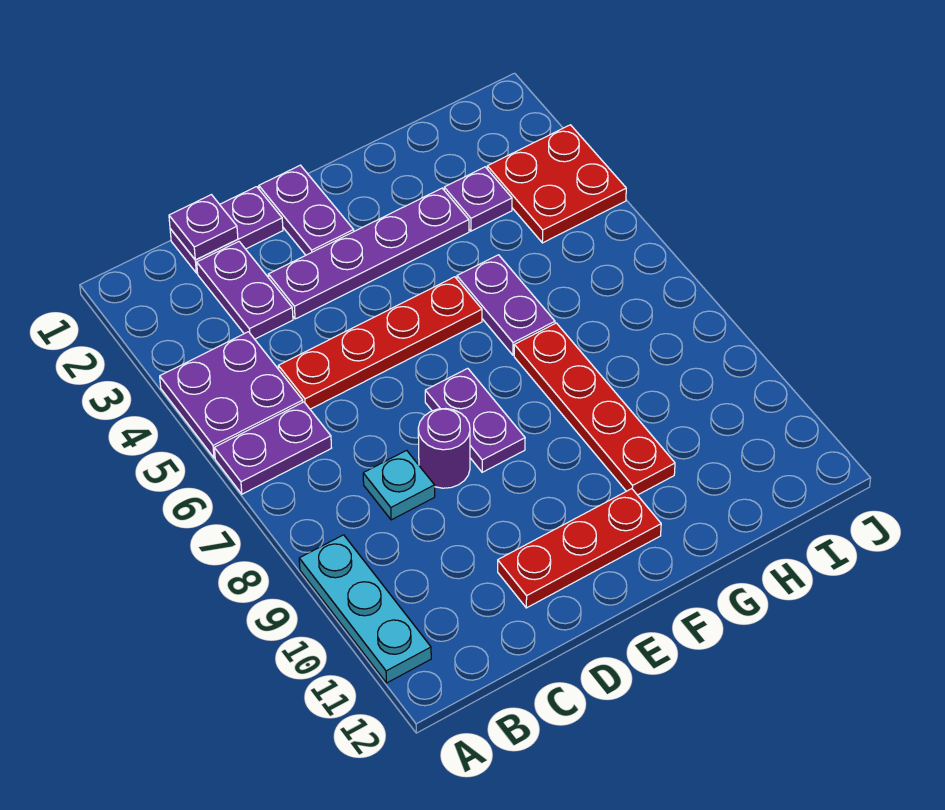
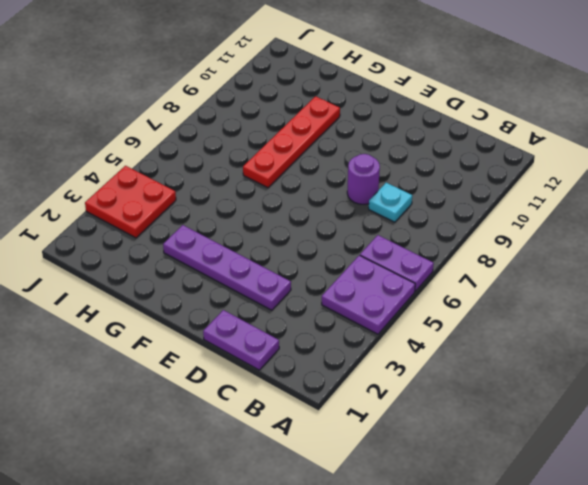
none -> cyan 1x3 plate [299,535,431,683]
none -> purple 1x2 plate [197,242,293,339]
none -> red 1x4 plate [278,277,482,409]

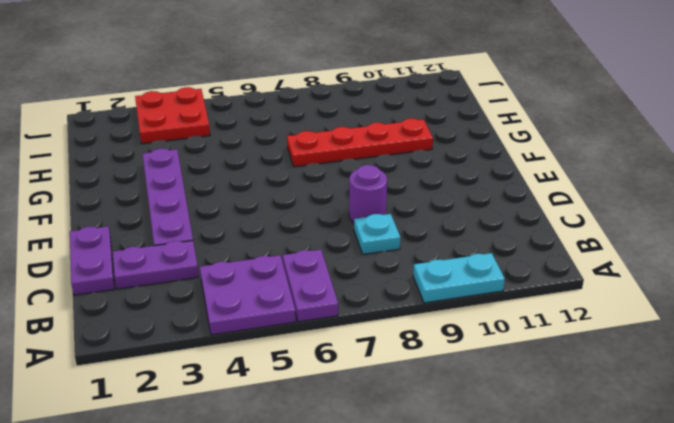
cyan 1x2 plate [413,253,505,303] -> cyan 1x3 plate [299,535,431,683]
none -> red 1x4 plate [278,277,482,409]
none -> red 1x3 plate [498,489,661,608]
none -> purple 1x2 plate [259,165,354,255]

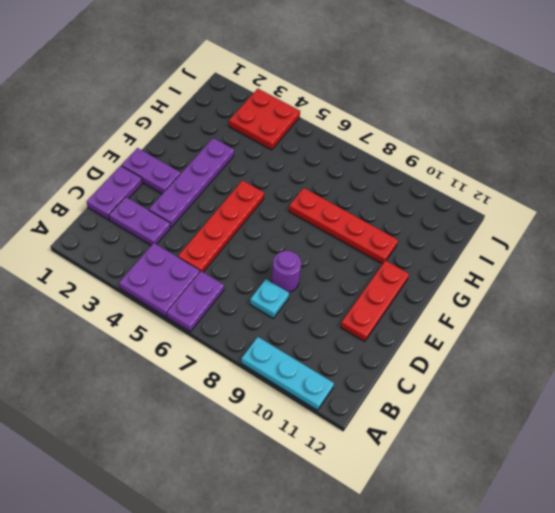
none -> purple 1x2 plate [425,368,525,472]
none -> purple 1x2 plate [457,255,555,355]
none -> purple 1x1 plate [444,167,512,231]

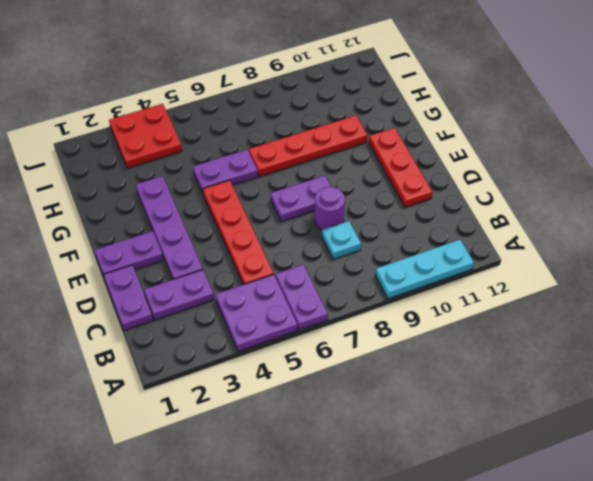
none -> purple 1x1 plate [444,167,512,231]
none -> purple 1x1 plate [169,195,238,260]

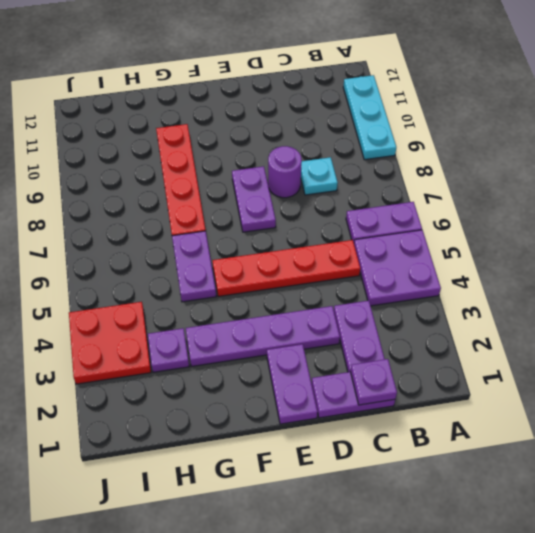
none -> red 1x3 plate [498,489,661,608]

